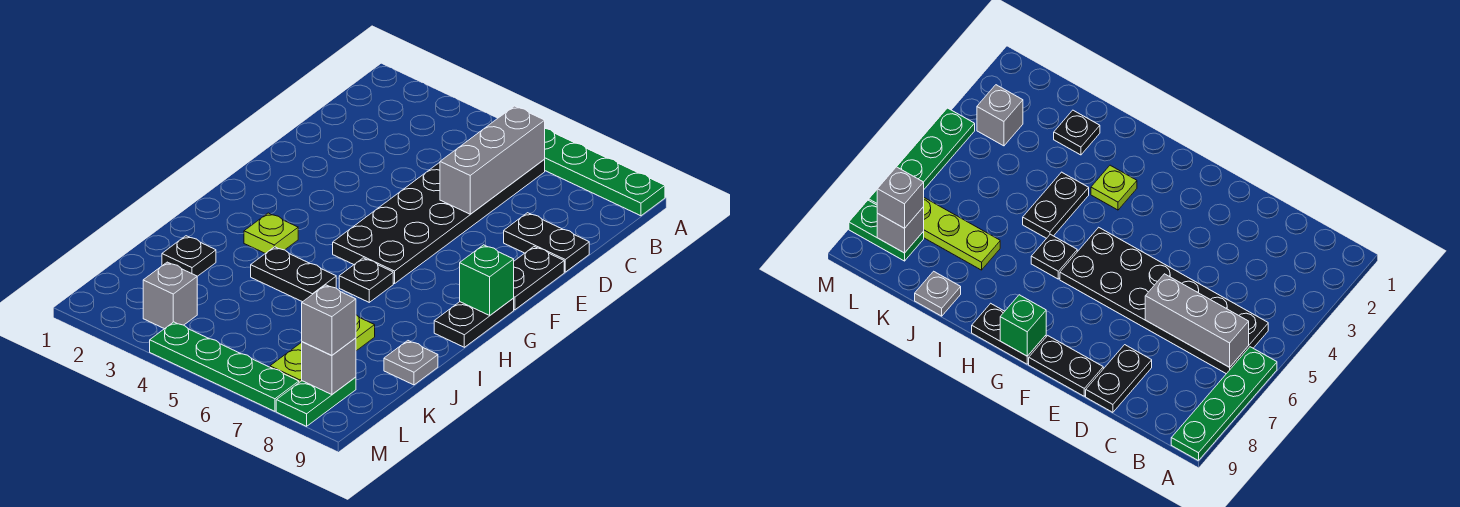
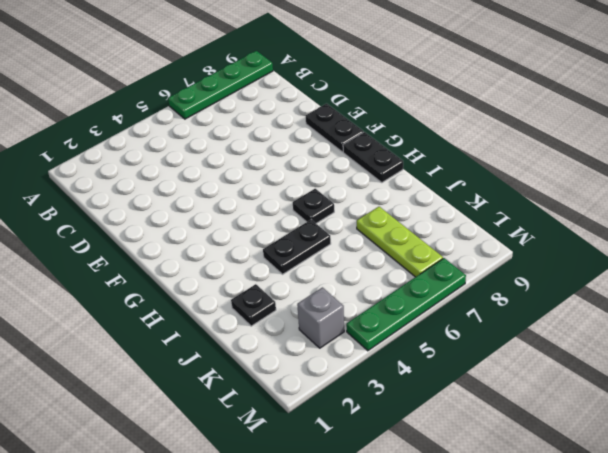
none -> black 2x6 plate [333,160,545,284]
none -> black 1x2 plate [504,213,589,272]
none -> lime 1x1 plate [244,213,298,254]

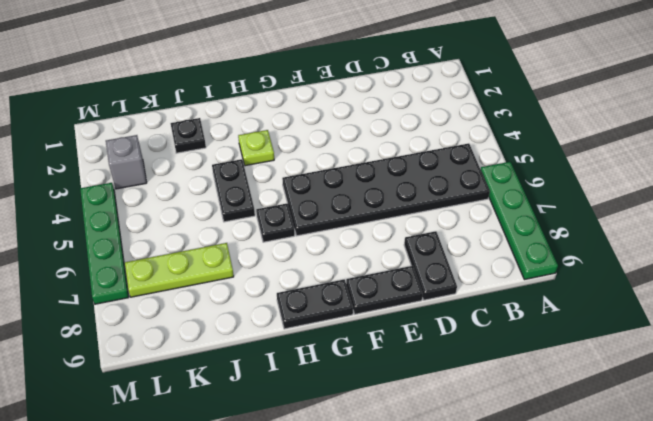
none -> grey 1x1 plate [384,341,438,385]
none -> green 1x2 plate [276,377,356,426]
none -> grey 1x3 brick [440,106,545,214]

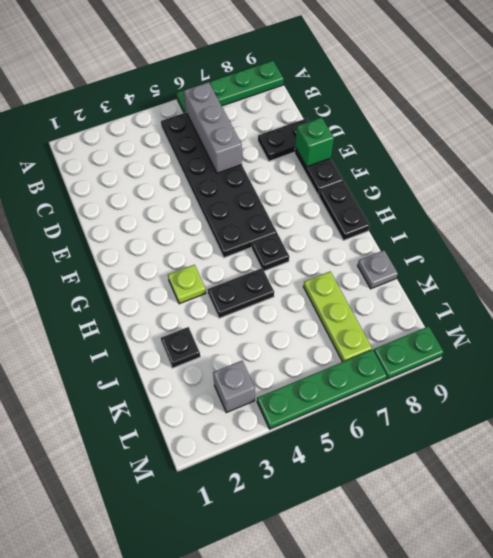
green 1x1 brick [295,117,334,167] -> green 1x1 brick moved to [460,245,514,315]
green 1x2 plate [374,326,444,379] -> green 1x2 plate turned to [276,377,356,426]
none -> grey 1x1 brick [302,338,356,395]
none -> grey 1x1 brick [302,285,356,356]

